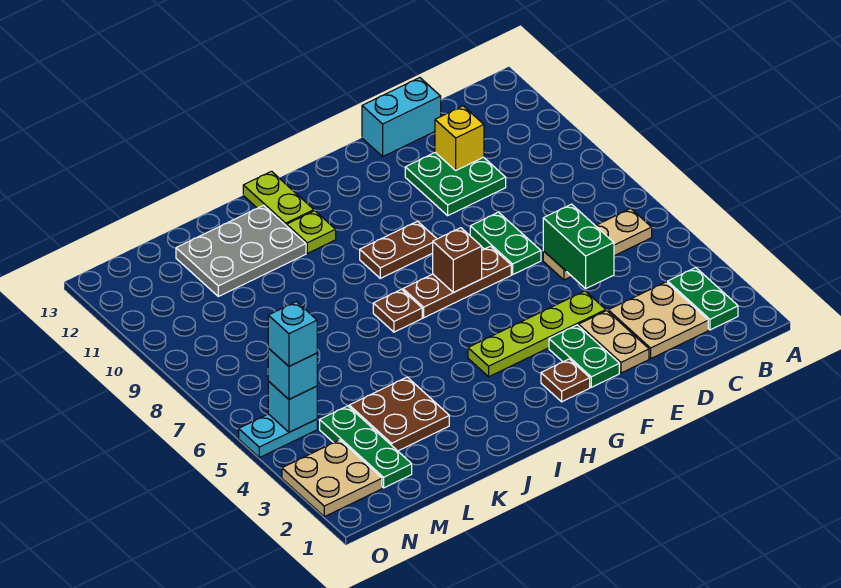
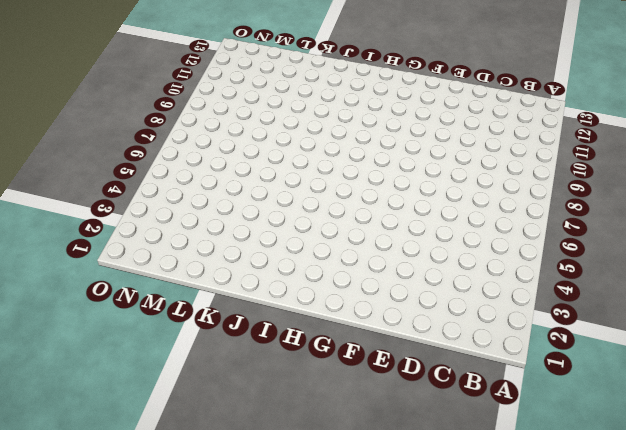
none -> green 1x2 plate [668,268,738,330]
none -> tan 1x3 plate [543,209,652,280]
none -> tan 2x2 plate [608,282,708,359]

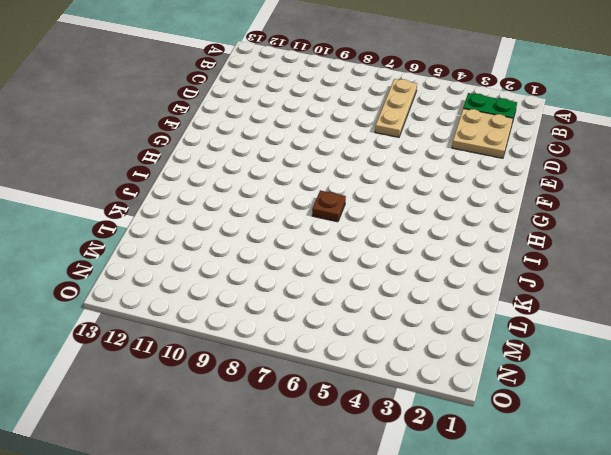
none -> green 2x2 plate [405,153,506,215]
none -> cyan 1x2 brick [362,78,441,156]
none -> tan 1x2 plate [579,311,649,373]

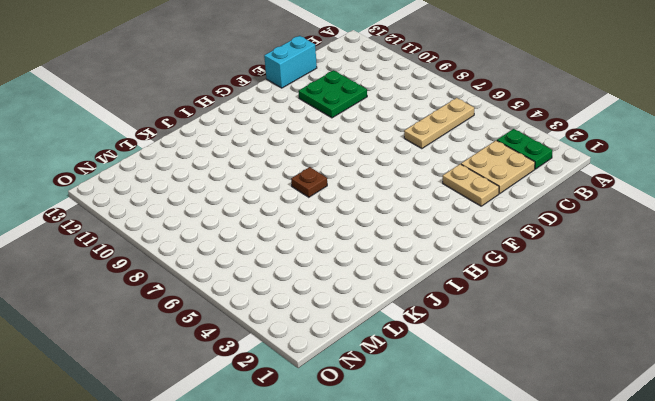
none -> lime 1x4 plate [468,291,606,377]
none -> green 1x2 plate [470,212,541,274]
none -> green 1x2 plate [549,325,619,387]

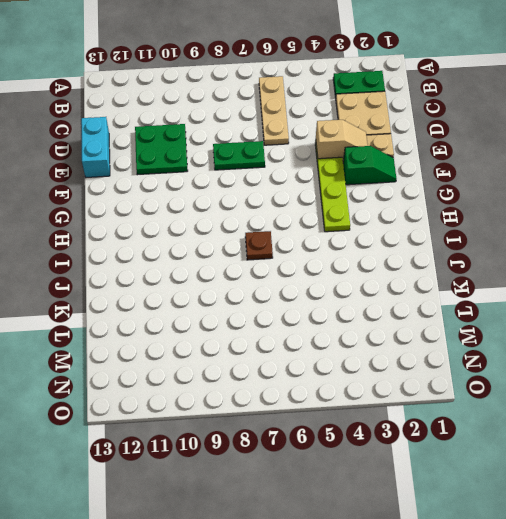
tan 1x2 slope [316,120,368,159] -> none
green 1x2 slope [343,146,396,185] -> green 1x2 plate [549,325,619,387]
none -> brown 1x3 plate [403,246,511,318]
none -> brown 1x1 plate [541,359,590,402]
none -> brown 1x2 plate [360,221,437,278]

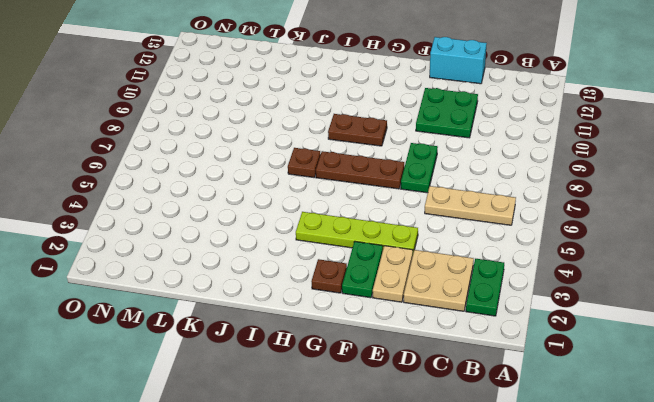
none -> lime 1x1 plate [287,211,336,253]
none -> lime 1x2 plate [243,171,314,226]
none -> grey 2x3 plate [176,205,306,296]

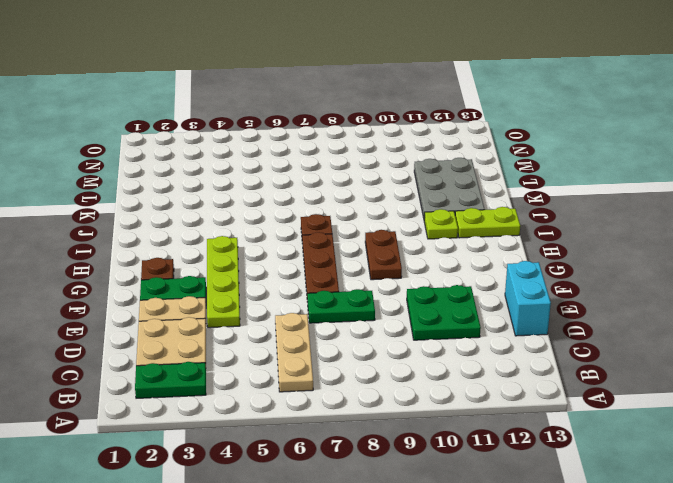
none -> brown 2x2 plate [349,377,449,451]
none -> green 1x3 plate [320,406,412,488]
none -> tan 2x2 plate [282,440,382,517]

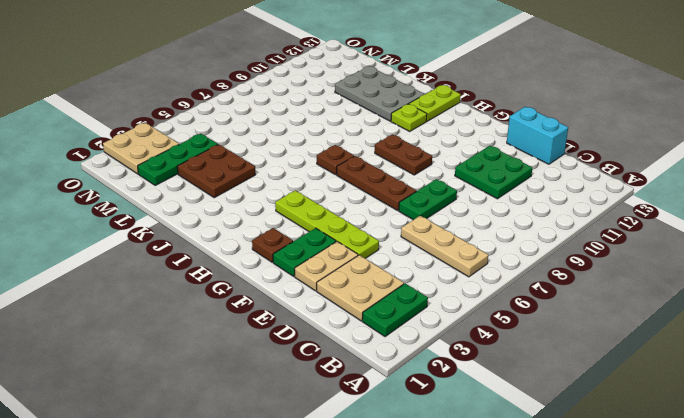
none -> cyan 1x2 plate [239,414,317,458]
none -> green 1x2 brick [543,204,614,288]
none -> yellow 1x1 brick [435,106,484,170]

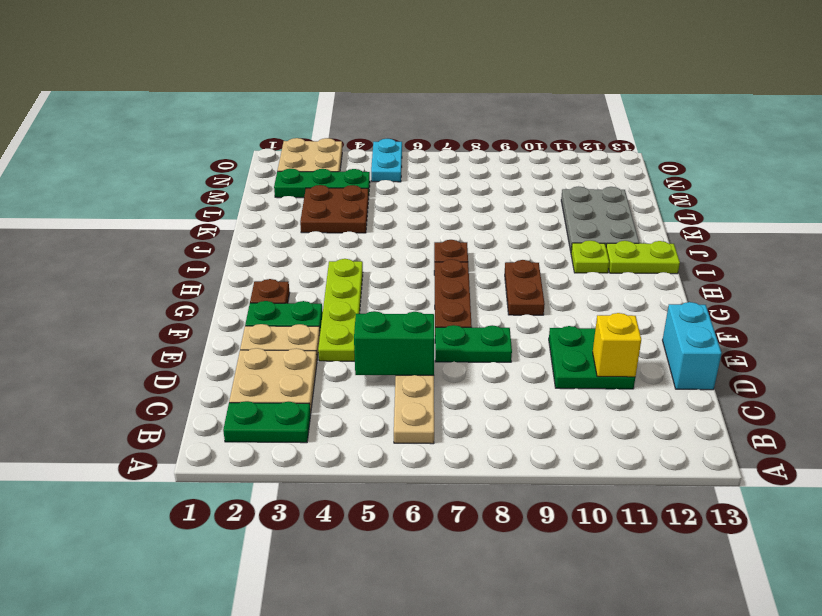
none -> brown 1x1 brick [433,228,482,292]
none -> cyan 1x1 brick [268,381,317,432]
none -> cyan 1x1 brick [268,348,317,399]

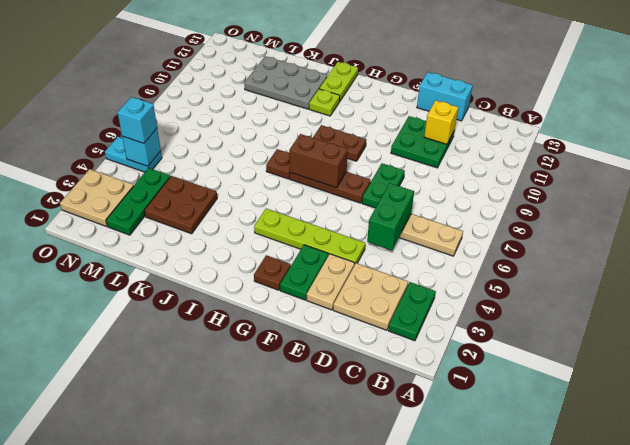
brown 1x2 brick [289,134,348,188] -> brown 1x1 brick [433,228,482,292]
none -> cyan 1x1 brick [268,302,317,366]

